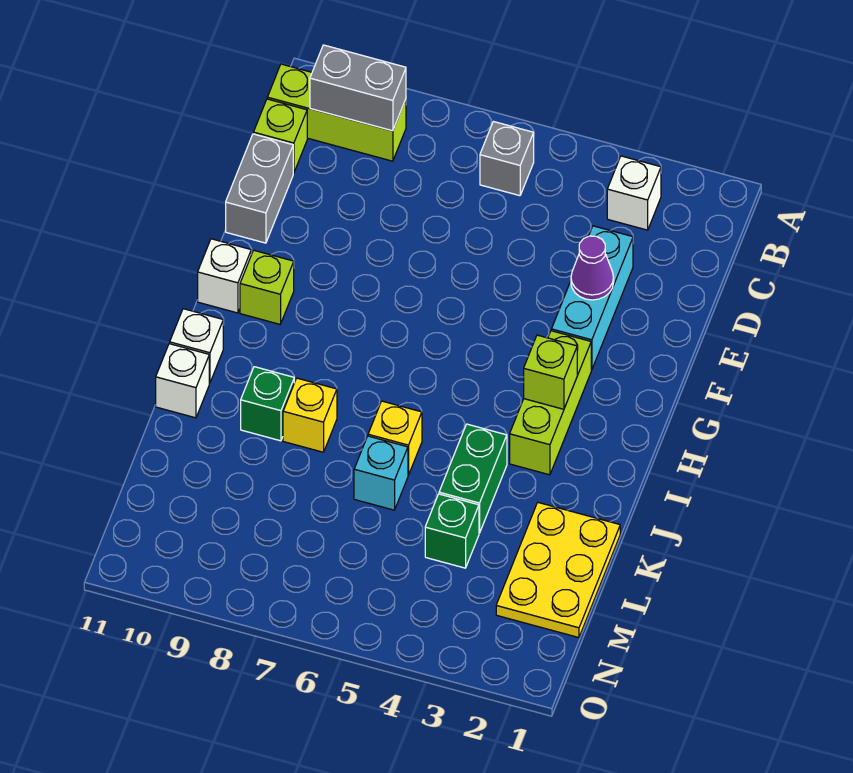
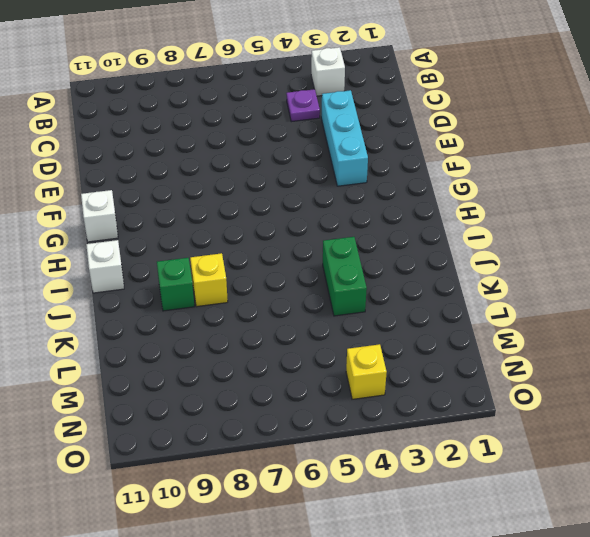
purple 1x1 plate [286,89,320,122] -> none
yellow 1x1 brick [346,344,387,399] -> yellow 1x1 brick moved to [368,401,422,475]
none -> grey 1x1 brick [480,121,534,196]
none -> lime 1x3 brick [267,64,406,161]
none -> lime 1x1 brick [253,99,307,173]

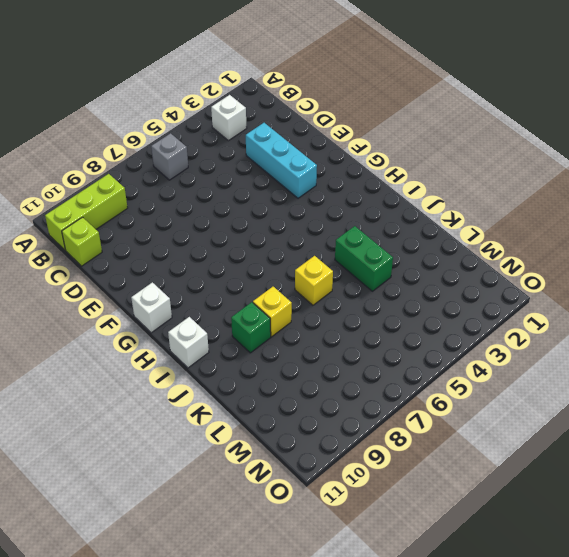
none -> grey 1x2 brick [226,134,293,243]
none -> lime 1x3 brick [510,331,591,475]
none -> lime 1x1 brick [240,250,294,324]

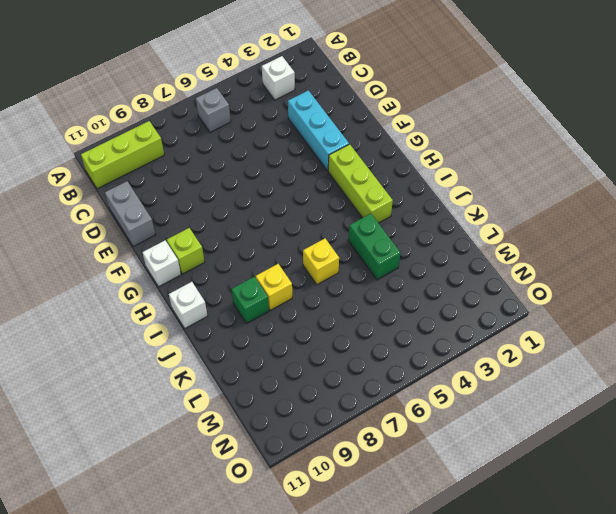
none -> lime 1x1 brick [253,99,307,173]
none -> white 1x1 brick [156,344,209,418]
none -> yellow 2x3 plate [496,503,620,638]

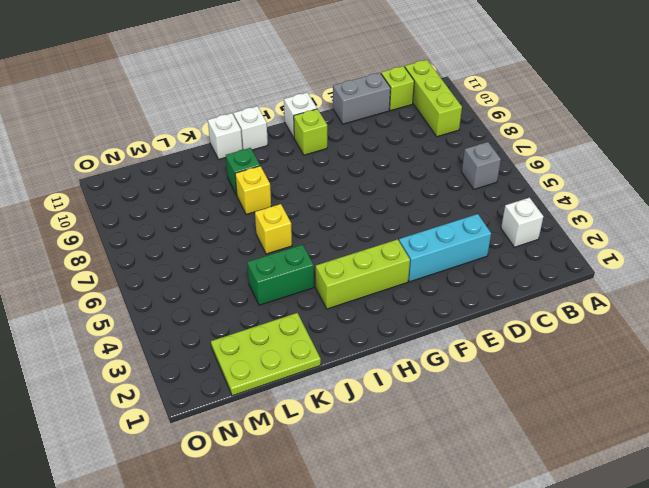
lime 2x3 plate [211,313,321,396] -> yellow 2x3 plate [496,503,620,638]
none -> cyan 1x1 brick [354,436,408,510]
none -> green 1x1 brick [425,494,479,568]
none -> grey 1x2 brick [310,45,406,131]

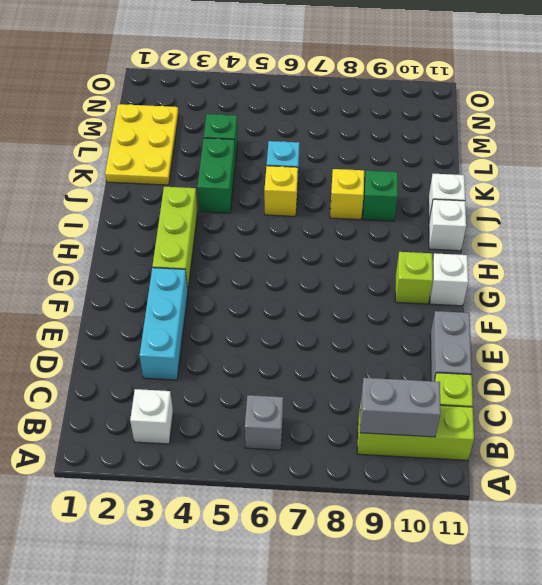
none -> purple 1x1 cone [571,236,614,300]
none -> lime 1x1 brick [524,335,577,409]

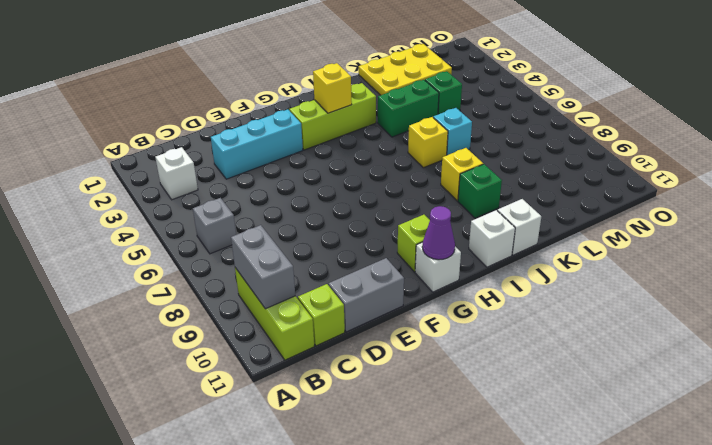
purple 1x1 cone [422,206,455,260] -> purple 1x1 cone moved to [571,236,614,300]
yellow 1x1 brick [313,63,352,113] -> lime 1x1 brick [524,335,577,409]

